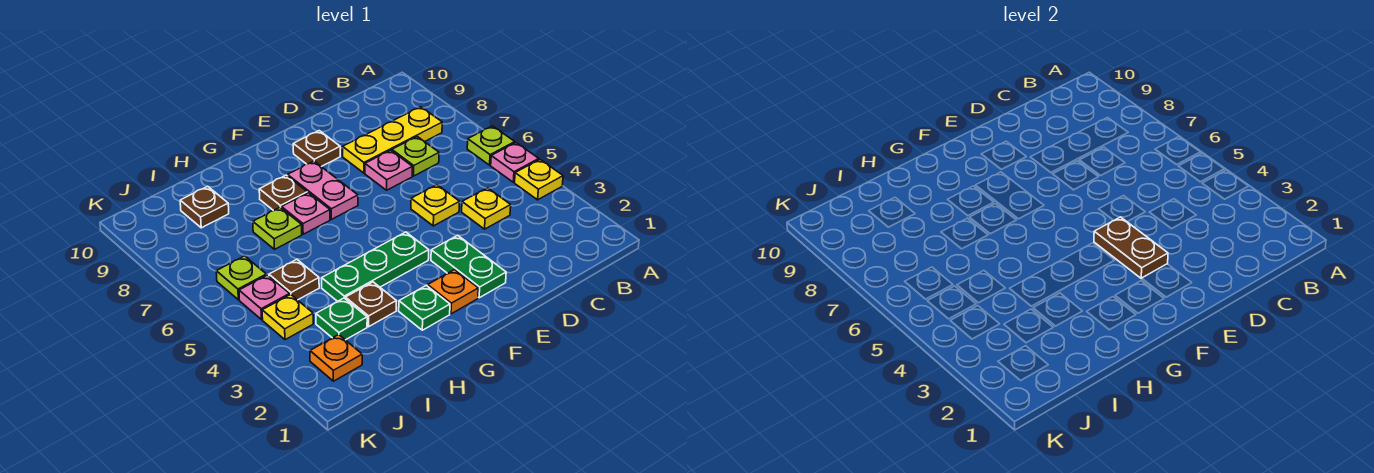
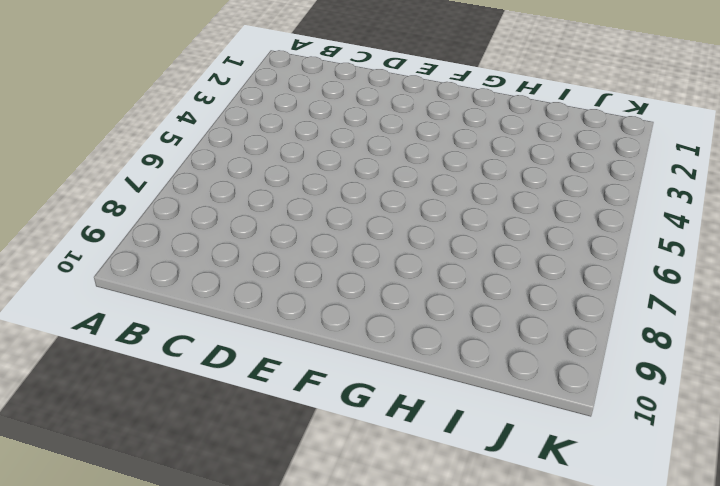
none -> yellow 1x1 plate [515,160,563,200]
none -> pink 1x1 plate [491,143,539,182]
none -> lime 1x1 plate [467,126,515,165]

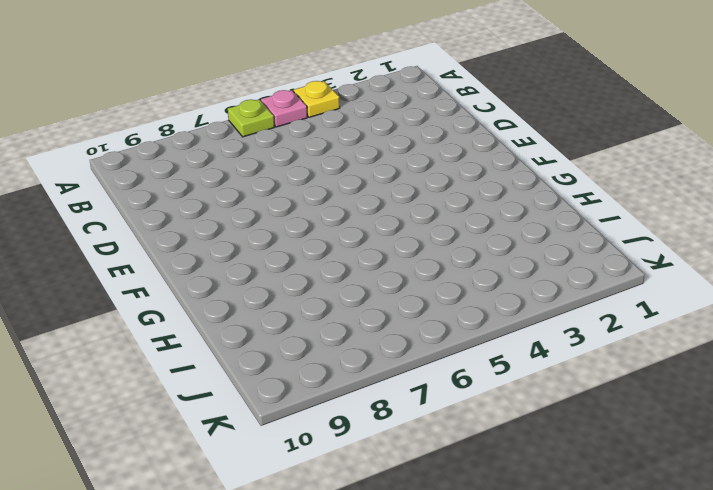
none -> yellow 1x3 plate [343,107,442,173]
none -> yellow 1x1 plate [462,188,511,229]
none -> lime 1x1 plate [392,137,439,176]

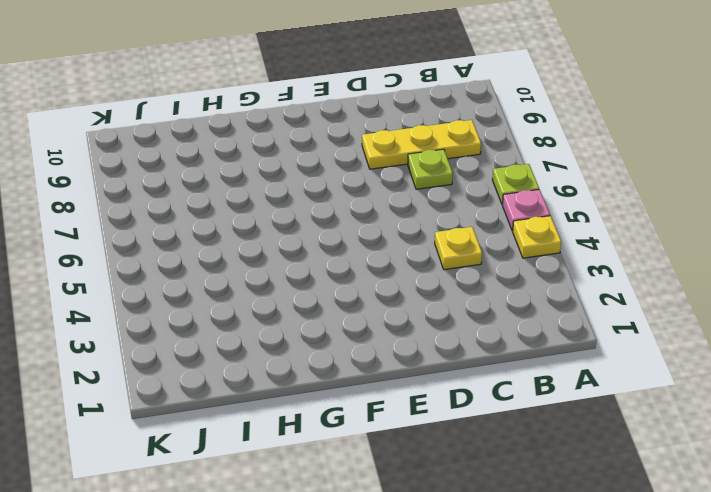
none -> yellow 1x1 plate [411,185,460,226]
none -> pink 1x1 plate [365,150,412,190]
none -> green 1x2 plate [431,235,506,298]

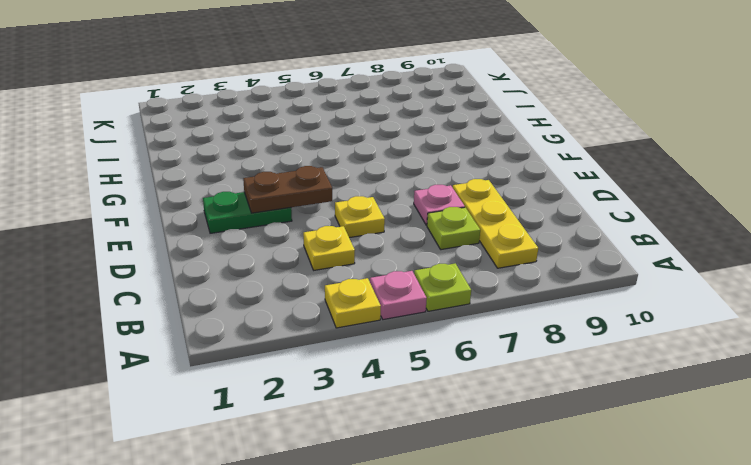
none -> brown 1x1 plate [293,131,340,167]
none -> orange 1x1 plate [428,270,478,314]
none -> green 1x3 plate [322,232,429,301]

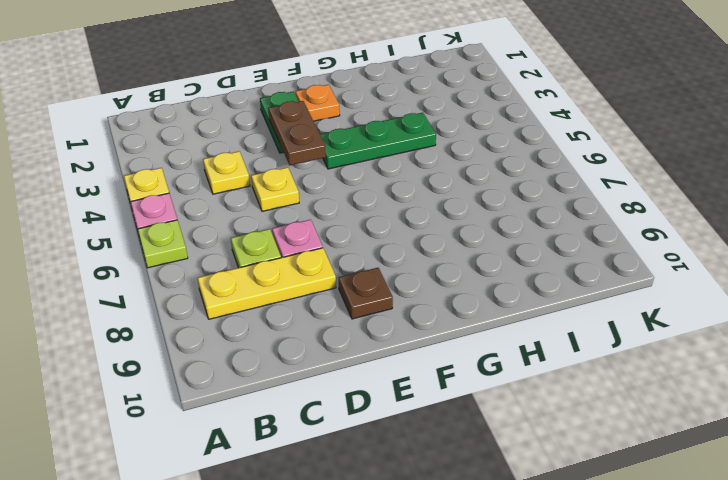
none -> pink 1x2 plate [288,161,358,219]
none -> green 1x1 plate [399,286,450,330]
none -> pink 1x1 plate [282,193,330,234]

